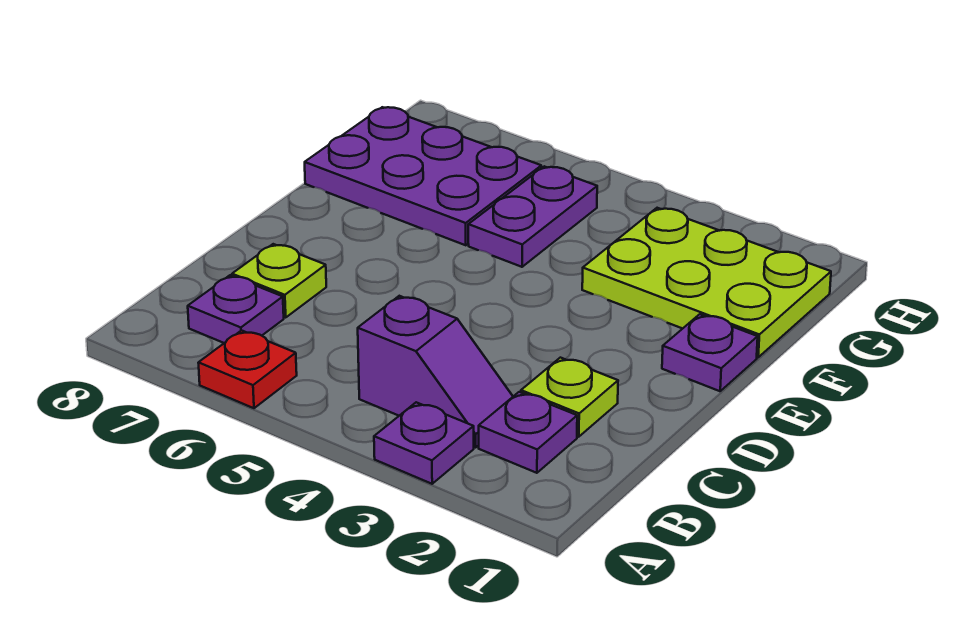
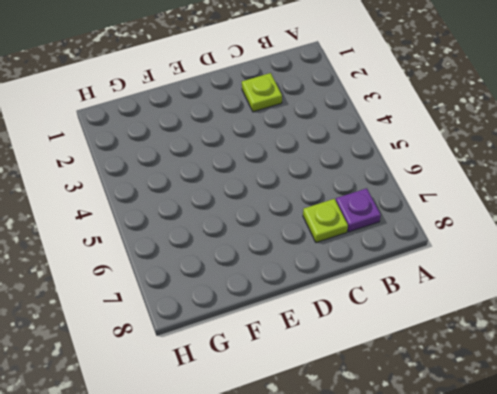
none -> purple 1x1 plate [374,402,474,484]
none -> red 1x1 plate [198,330,297,408]

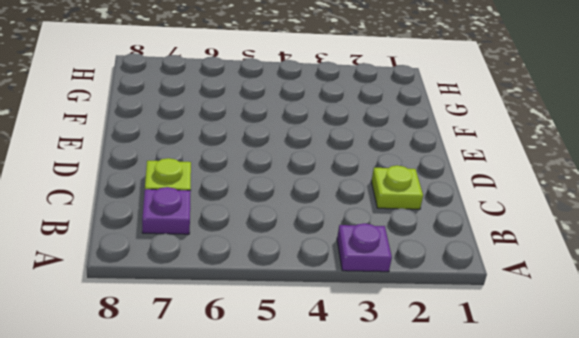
none -> red 1x1 plate [198,330,297,408]
none -> purple 1x1 plate [479,392,577,473]

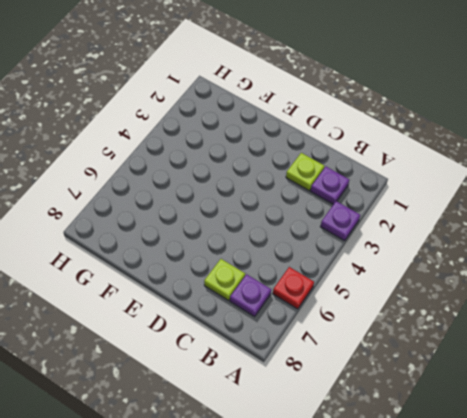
none -> purple 1x2 slope [358,296,513,447]
none -> purple 1x1 plate [662,314,758,391]

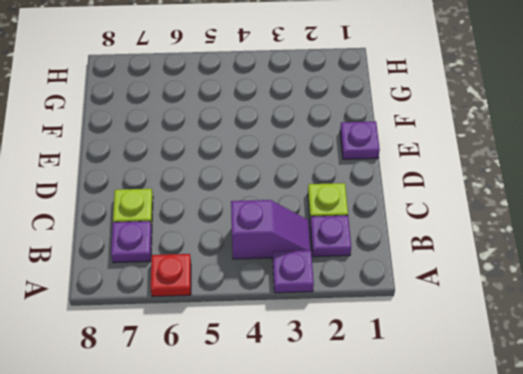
none -> lime 2x3 plate [582,208,831,357]
none -> purple 1x2 plate [468,166,597,267]

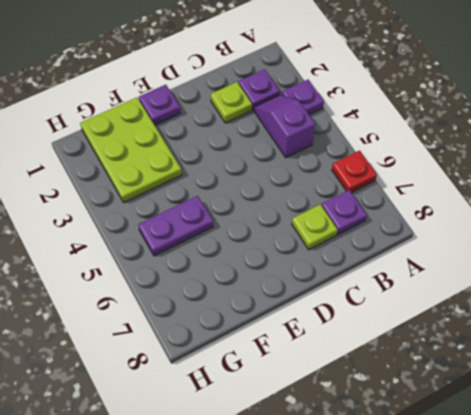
none -> purple 2x3 plate [305,107,541,245]

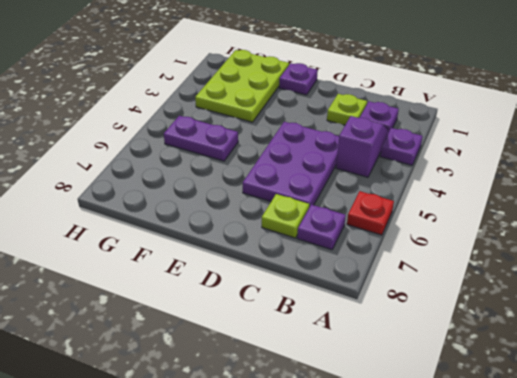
purple 2x3 plate [243,122,339,207] -> purple 2x3 plate moved to [305,107,541,245]

